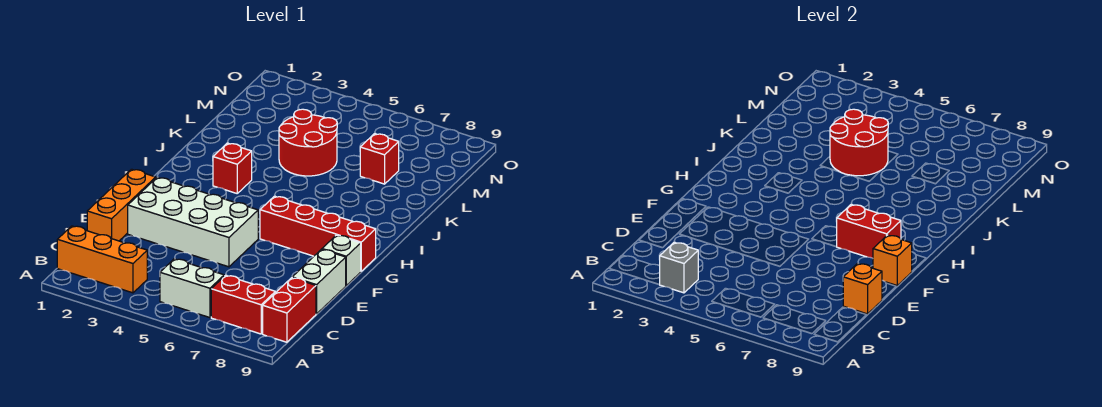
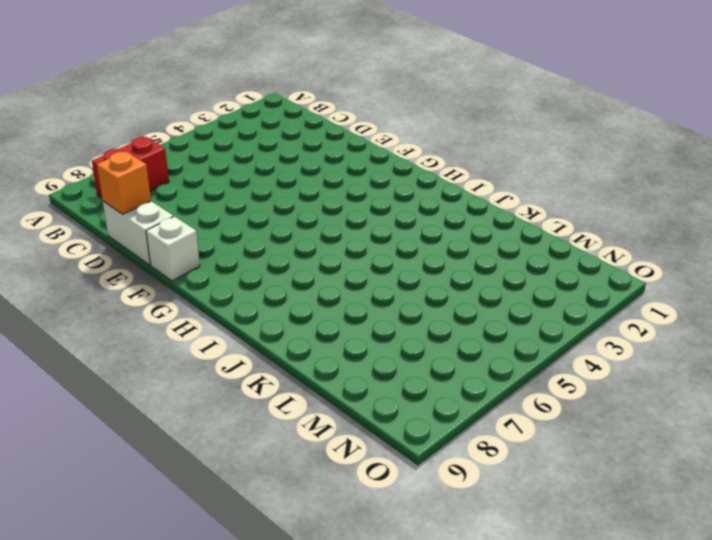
none -> orange 1x3 brick [57,226,147,293]
none -> white 1x2 brick [160,259,224,318]
none -> red 1x2 brick [263,278,316,342]

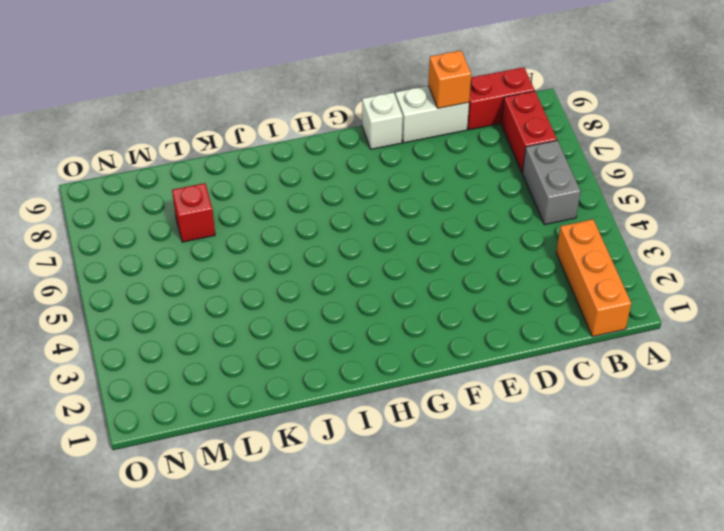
grey 1x2 brick [523,141,580,225] -> white 1x2 brick [160,259,224,318]
none -> orange 1x3 brick [87,169,156,241]
none -> white 2x4 brick [128,178,258,267]
none -> red 1x4 brick [260,196,376,271]

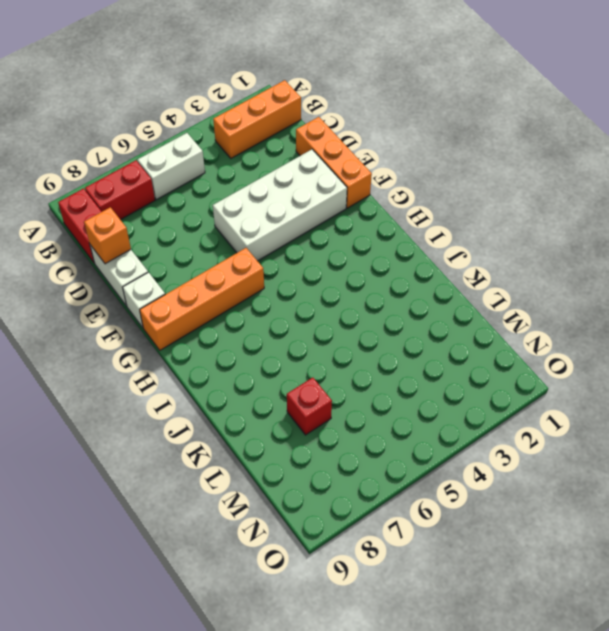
orange 1x4 brick [140,248,264,350] -> red 1x4 brick [260,196,376,271]
none -> red 1x1 brick [213,143,252,193]
none -> red 2x2 round brick [279,109,337,176]
none -> grey 1x1 brick [660,242,698,293]

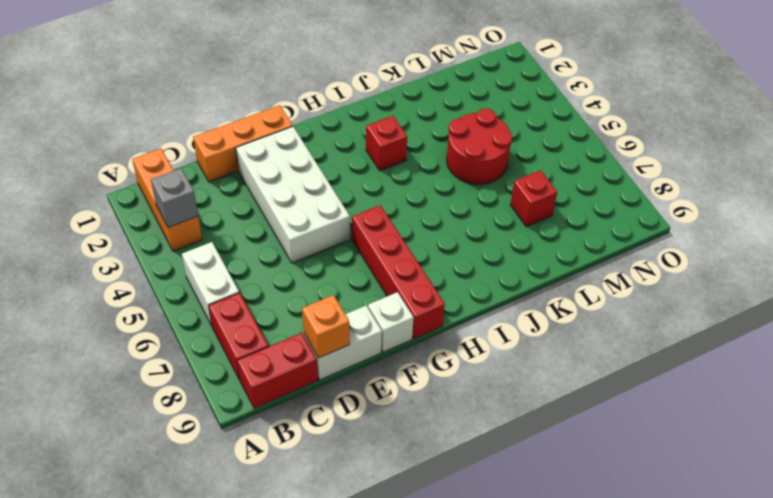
none -> orange 1x1 brick [873,235,912,285]
none -> red 1x2 brick [837,205,901,258]
none -> red 2x2 round brick [830,109,888,176]

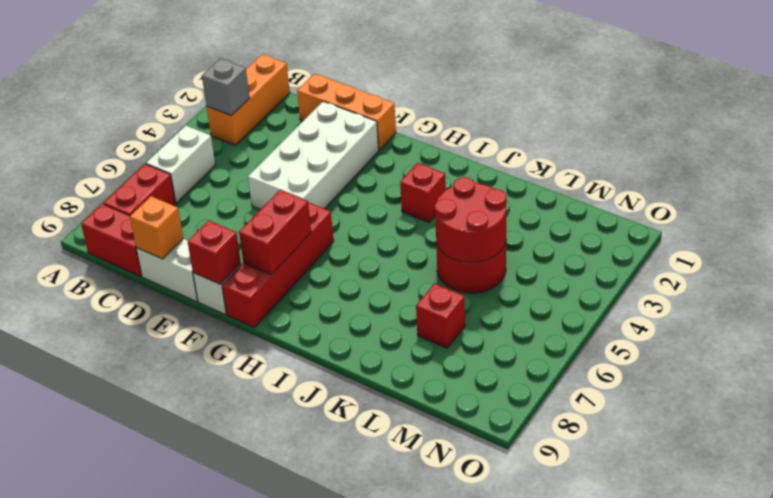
red 1x1 brick [188,221,241,284] -> orange 1x1 brick [873,235,912,285]

